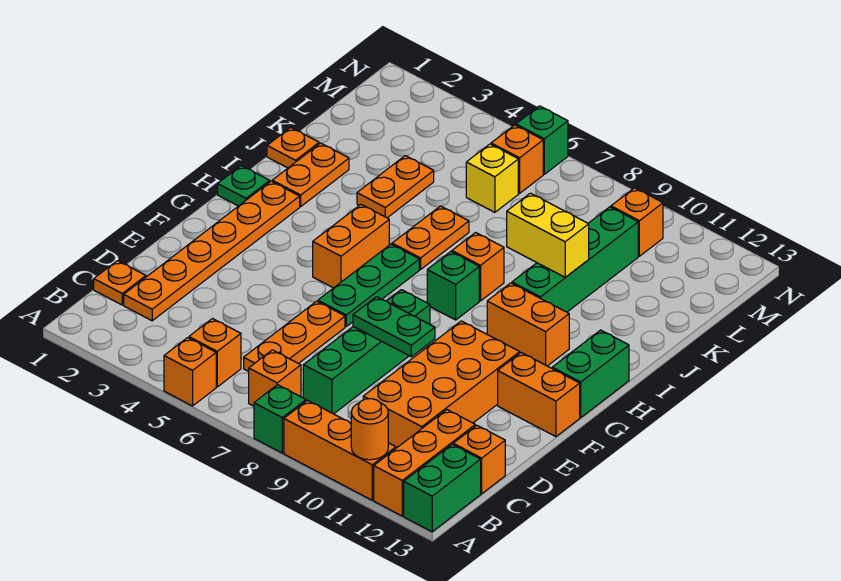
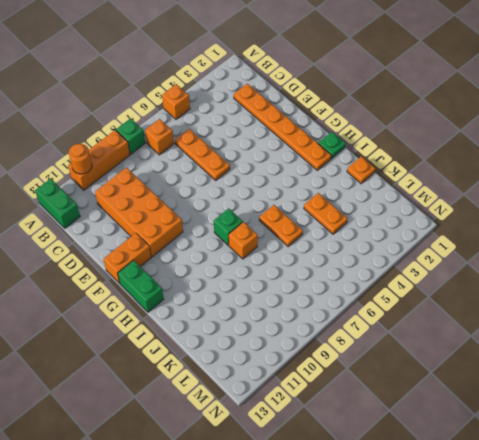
none -> orange 1x3 brick [374,410,475,516]
none -> orange 1x1 brick [189,319,241,387]
none -> orange 1x1 plate [94,261,146,305]
none -> green 1x4 brick [303,290,430,414]

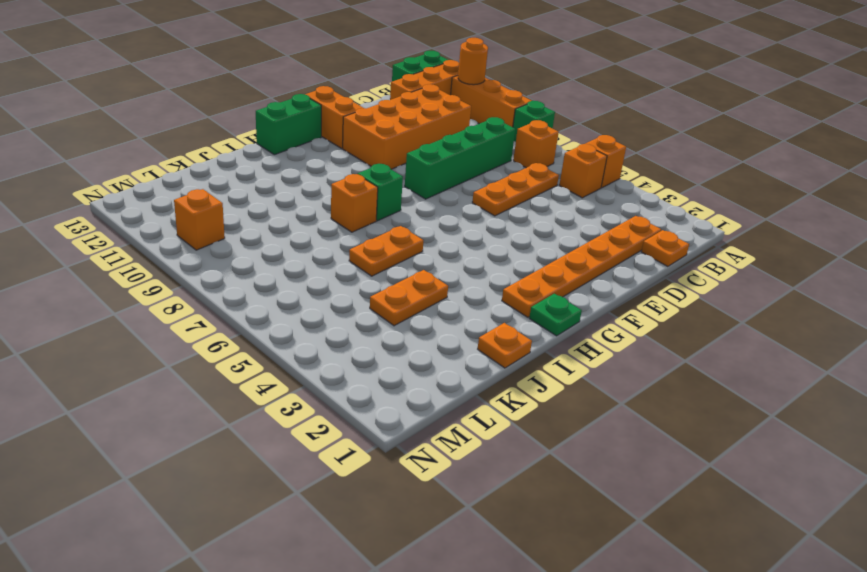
none -> orange 1x1 brick [453,425,505,494]
none -> green 1x3 plate [318,244,419,326]
none -> orange 1x2 brick [313,205,389,288]
none -> orange 1x2 brick [487,283,569,366]

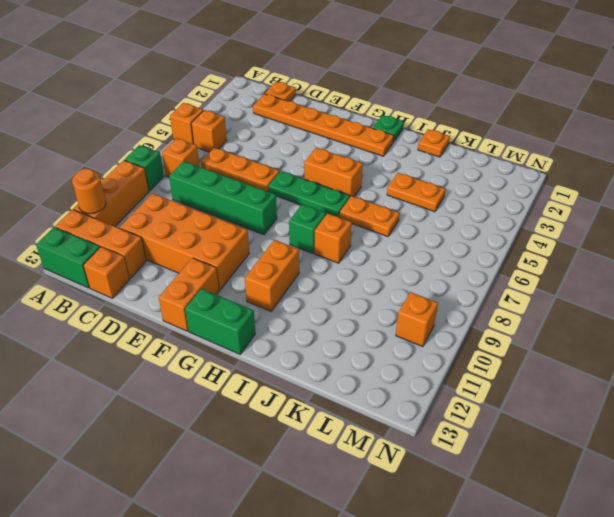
none -> orange 1x2 plate [272,143,349,206]
none -> green 1x4 brick [512,207,638,312]
none -> yellow 1x1 brick [466,144,518,212]
none -> orange 1x1 brick [491,125,543,193]

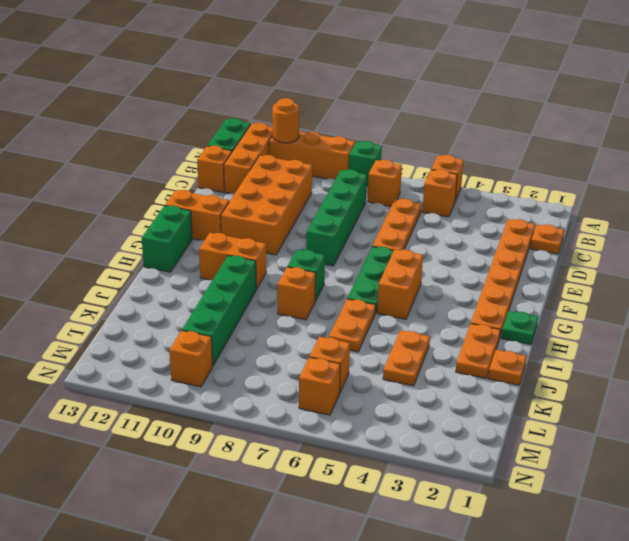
orange 1x1 brick [310,337,350,392] -> yellow 1x1 brick [466,144,518,212]
none -> green 1x1 brick [516,106,568,174]
none -> green 1x2 plate [353,297,435,357]
none -> yellow 1x2 brick [507,193,589,277]

